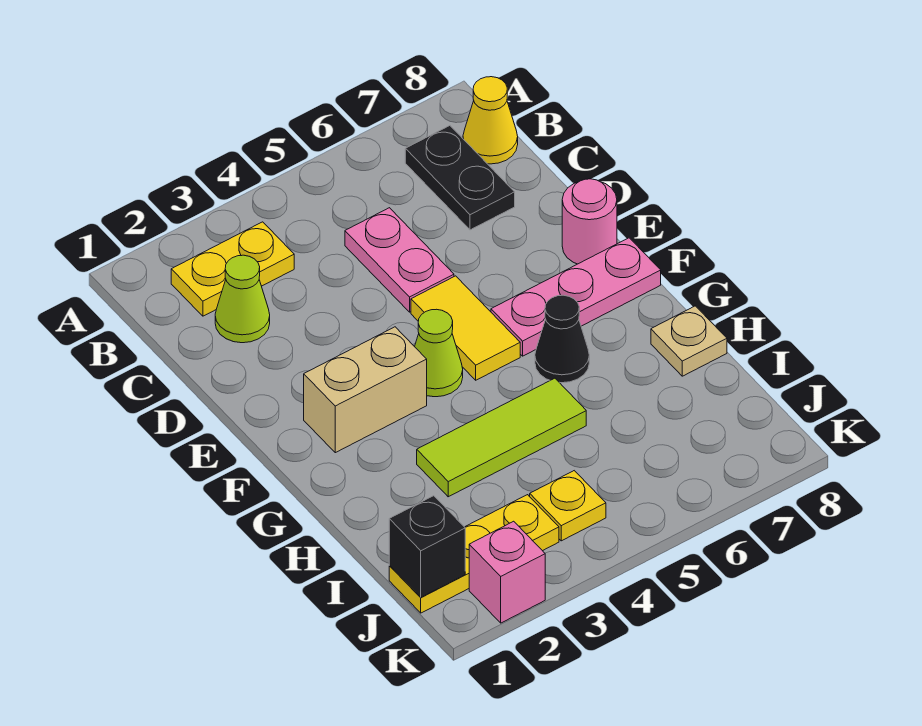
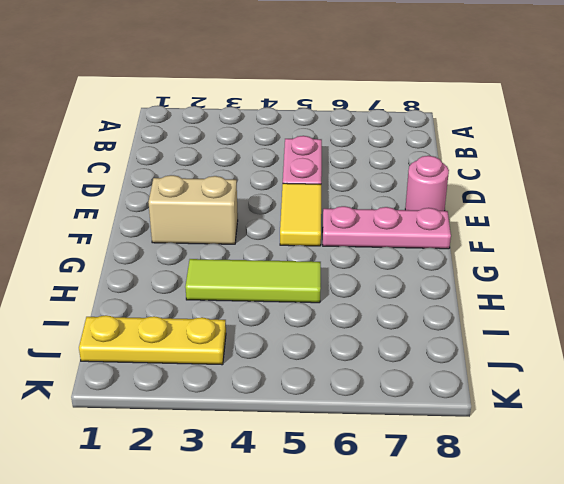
none -> yellow 1x2 plate [171,222,294,316]
none -> black 1x2 plate [405,126,515,230]
none -> yellow 1x1 cone [463,77,518,164]

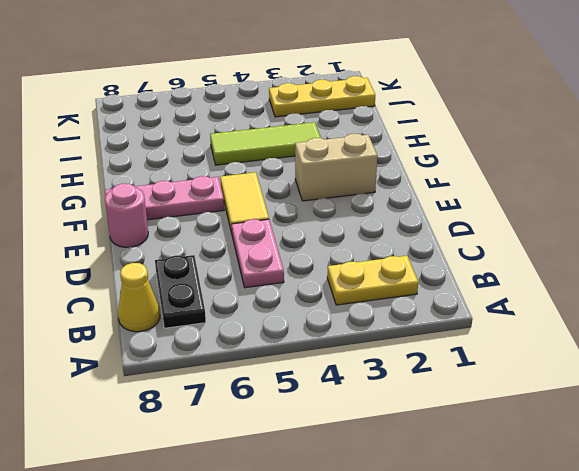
none -> lime 1x1 cone [215,255,270,343]
none -> lime 1x1 cone [415,309,463,397]
none -> black 1x1 cone [535,295,589,383]

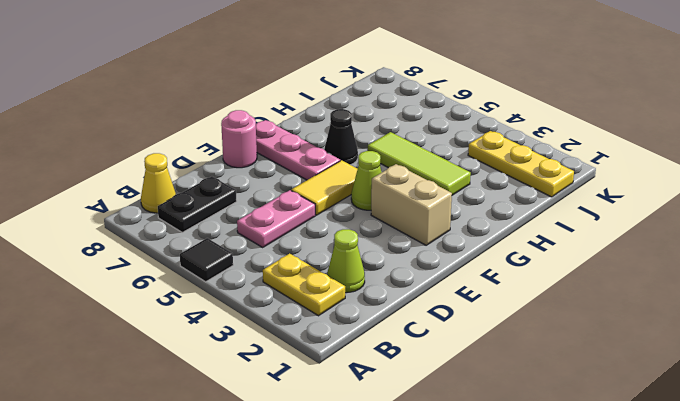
black 1x1 tile [180,238,233,282] -> none
none -> tan 1x1 plate [651,306,727,376]
none -> yellow 1x1 plate [530,471,606,541]
none -> pink 1x1 brick [469,521,545,623]

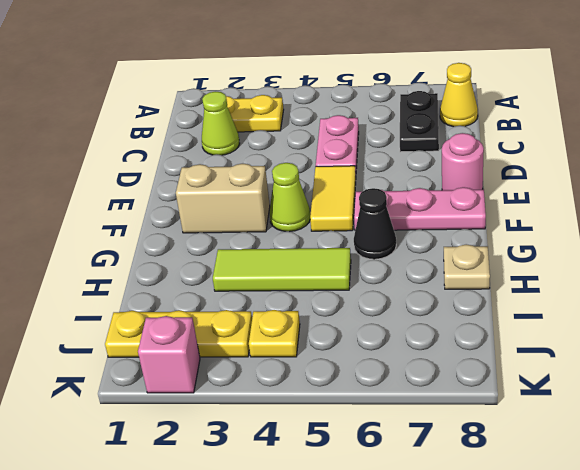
none -> black 1x1 brick [389,496,465,597]

